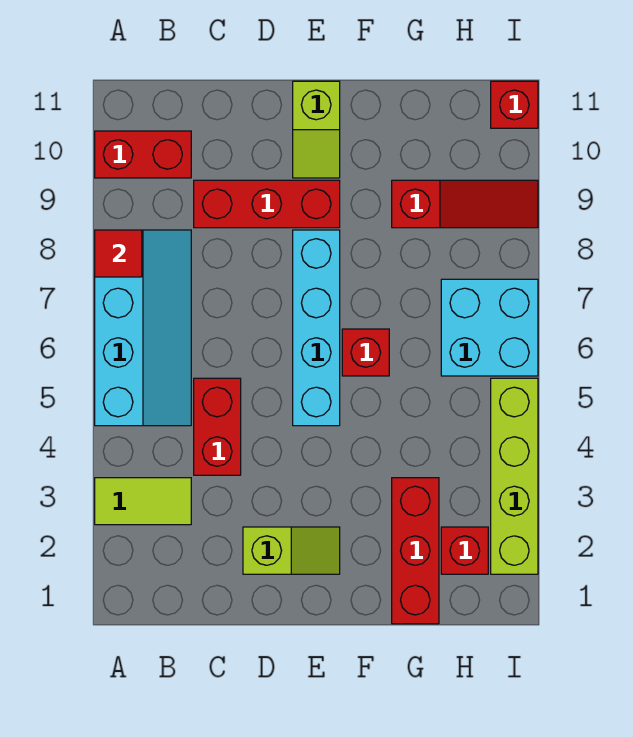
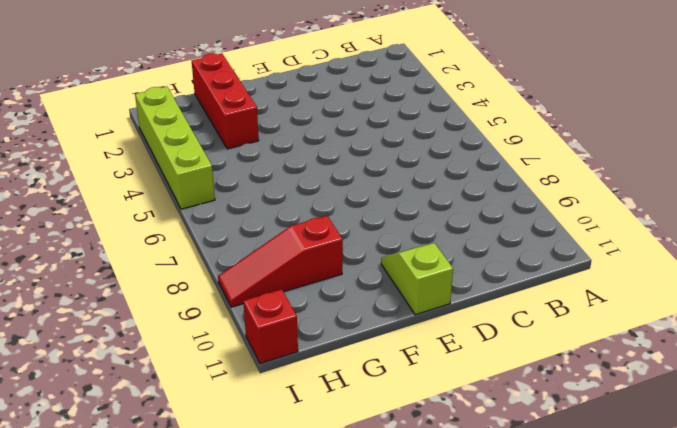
none -> lime 1x2 tile [95,478,191,525]
none -> cyan 2x4 slope [95,230,191,426]
none -> red 1x2 brick [95,131,191,178]

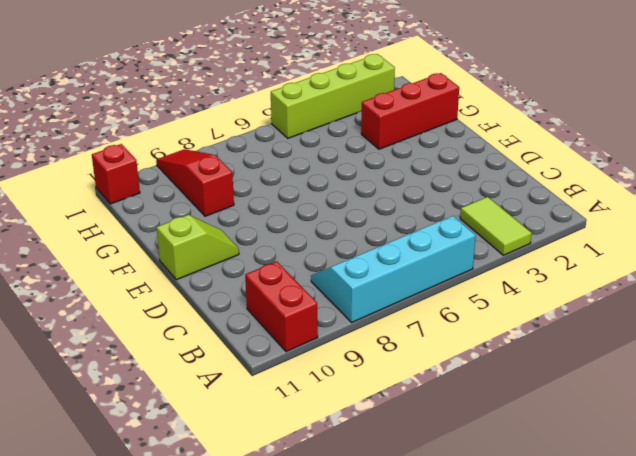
none -> red 1x2 brick [194,378,241,475]
none -> red 1x3 brick [194,180,340,228]
none -> lime 1x2 slope [243,527,340,574]

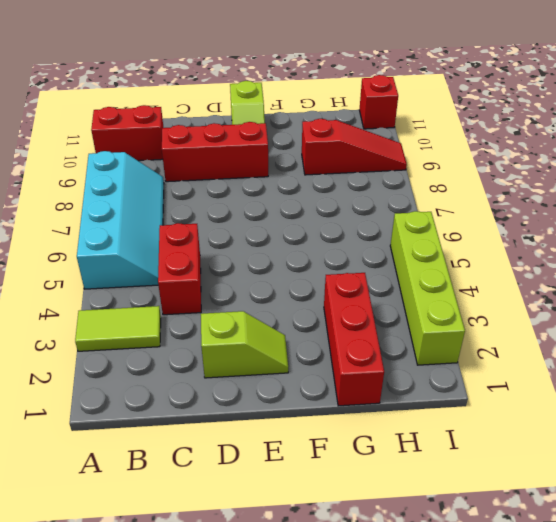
none -> cyan 1x4 brick [293,230,340,426]
none -> red 1x1 brick [342,329,389,376]
none -> red 1x1 brick [441,527,488,574]

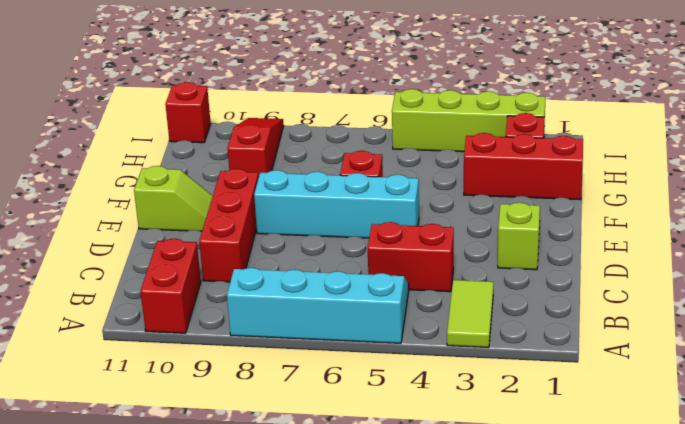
none -> cyan 2x2 brick [441,279,538,376]
none -> red 1x1 tile [95,230,142,277]

